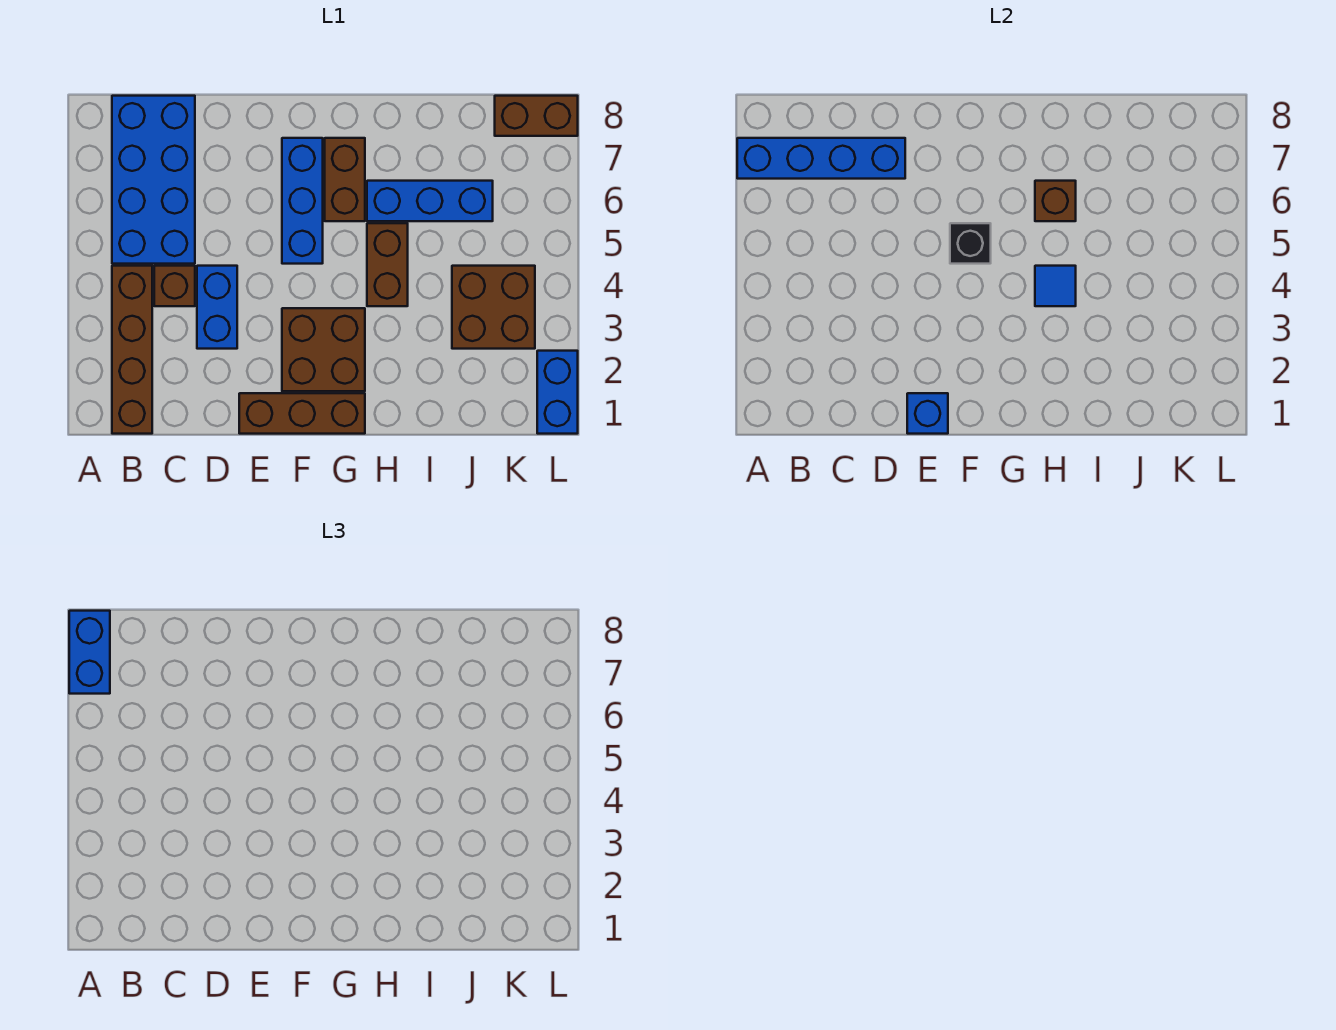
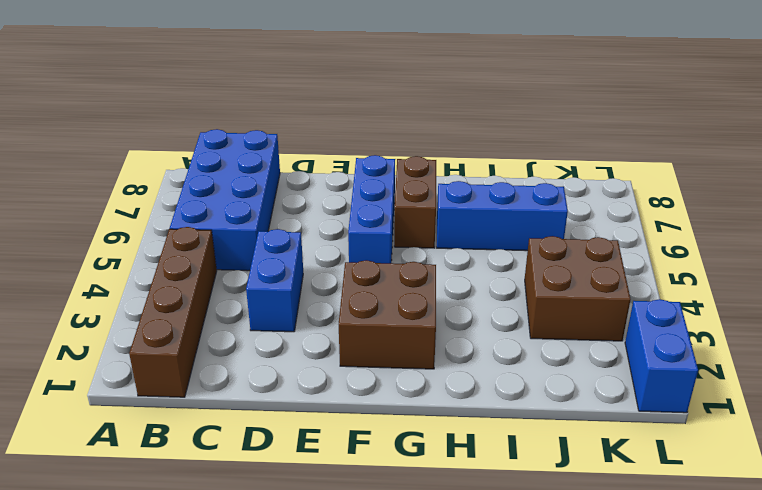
none -> brown 1x1 brick [154,266,195,306]
none -> brown 1x3 brick [239,393,365,434]
none -> brown 1x2 brick [367,223,408,306]

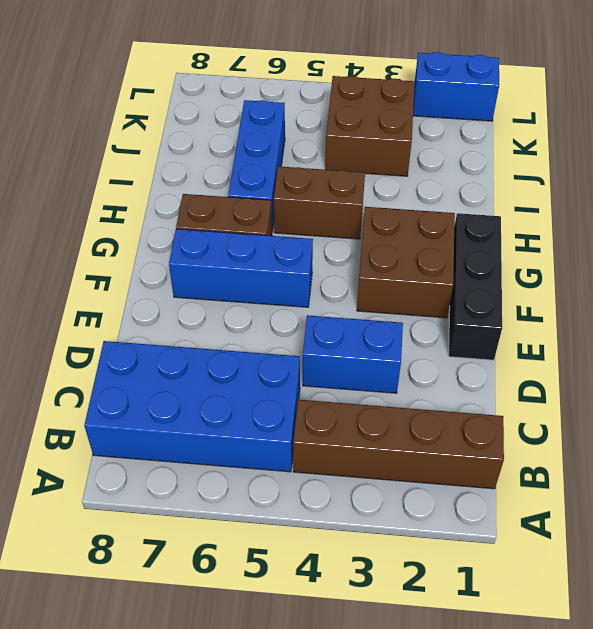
black 1x3 brick [449,213,502,360] -> brown 1x3 brick [239,393,365,434]
none -> brown 1x1 brick [154,266,195,306]
none -> brown 1x2 brick [495,96,578,136]
none -> blue 1x4 brick [737,138,905,179]

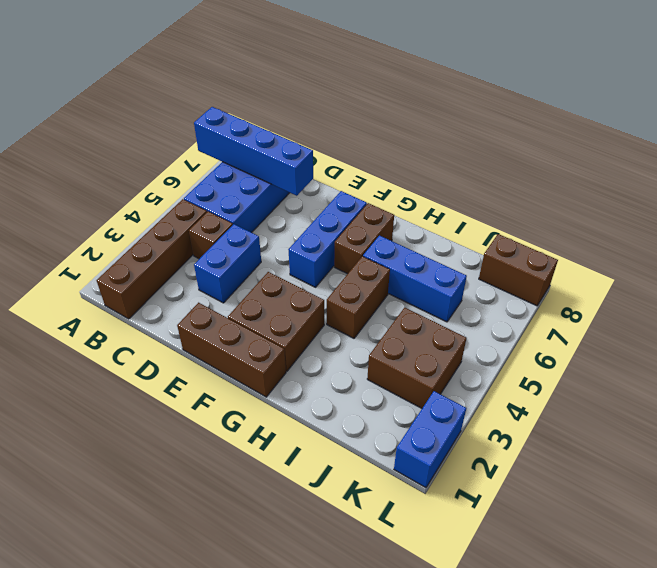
none -> blue 1x1 brick [907,393,948,434]
none -> black 1x1 brick [950,223,991,264]
none -> blue 1x1 tile [1035,266,1076,306]

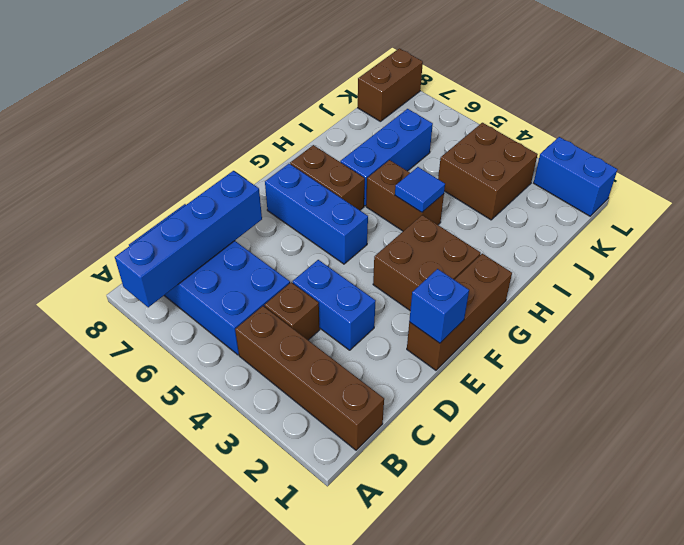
none -> black 1x1 brick [950,223,991,264]
none -> brown 1x1 brick [1035,181,1076,221]
none -> blue 1x2 brick [69,611,110,694]

